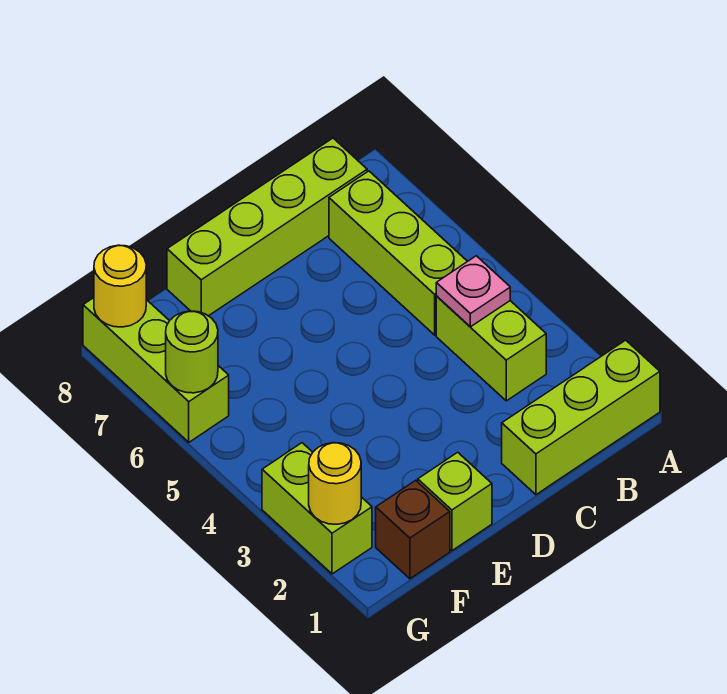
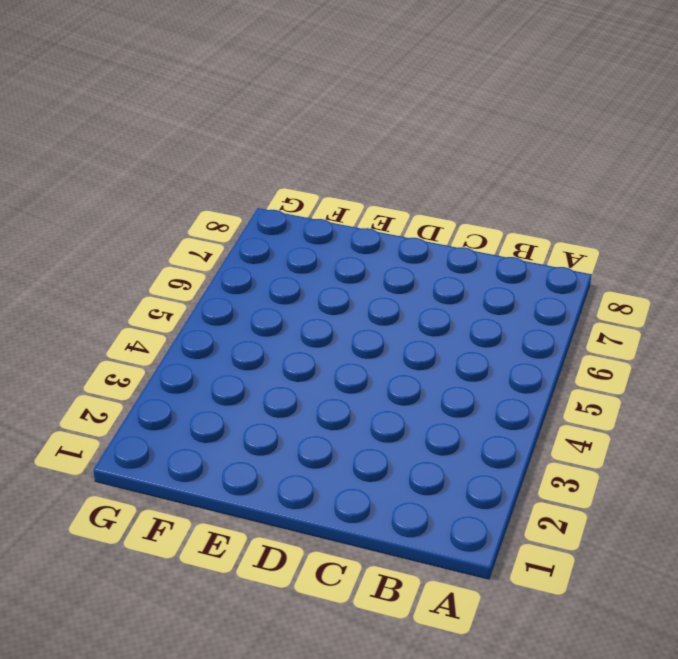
none -> lime 1x3 brick [502,340,660,495]
none -> lime 1x2 brick [436,296,546,401]
none -> lime 1x3 brick [329,171,467,335]

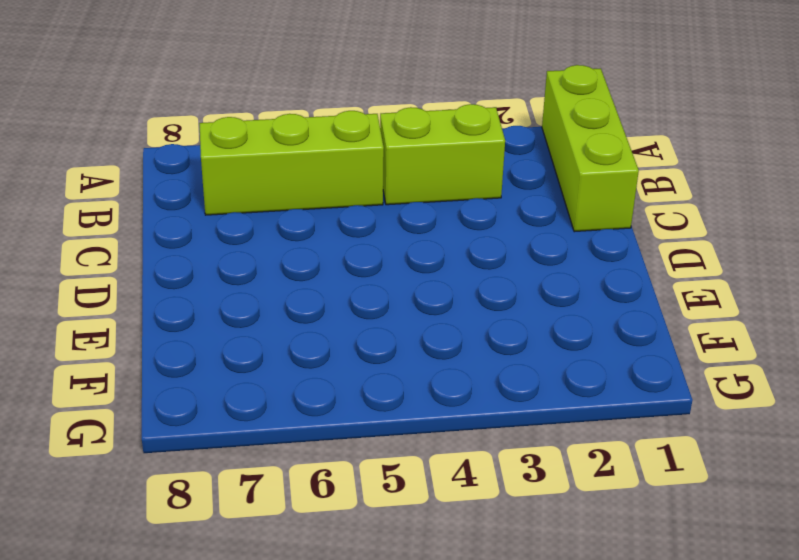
none -> lime 1x4 brick [167,138,367,316]
none -> lime 1x1 brick [418,452,492,551]
none -> brown 1x1 brick [376,480,450,579]

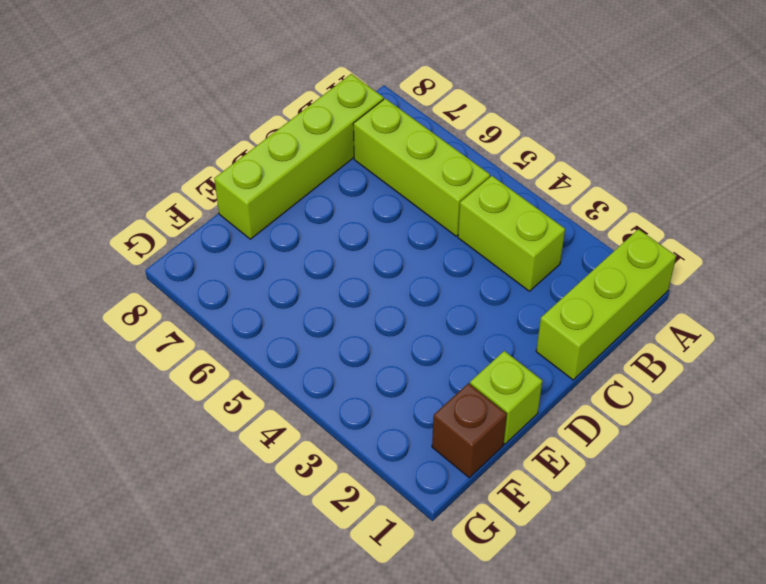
none -> lime 1x2 brick [262,443,372,574]
none -> lime 1x3 brick [83,298,229,442]
none -> pink 1x1 plate [436,256,510,327]

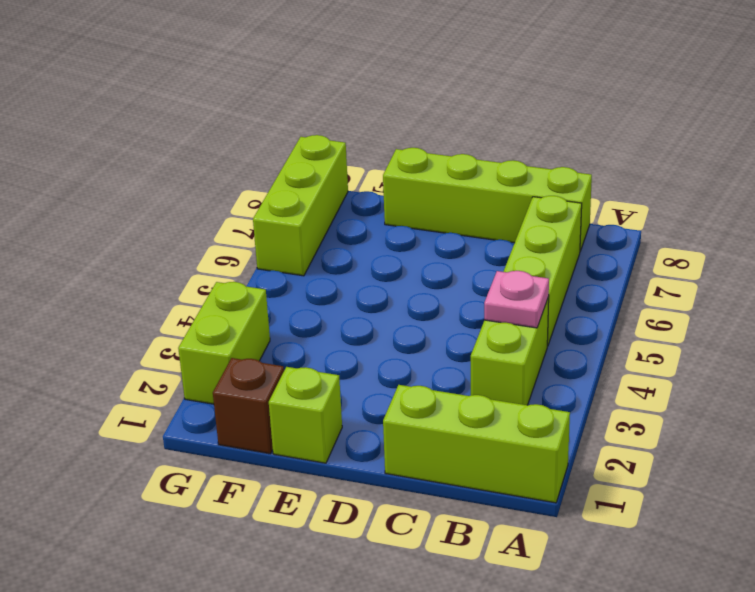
none -> yellow 1x1 round brick [309,443,361,524]
none -> lime 1x1 round brick [166,311,218,393]
none -> yellow 1x1 round brick [94,245,146,327]

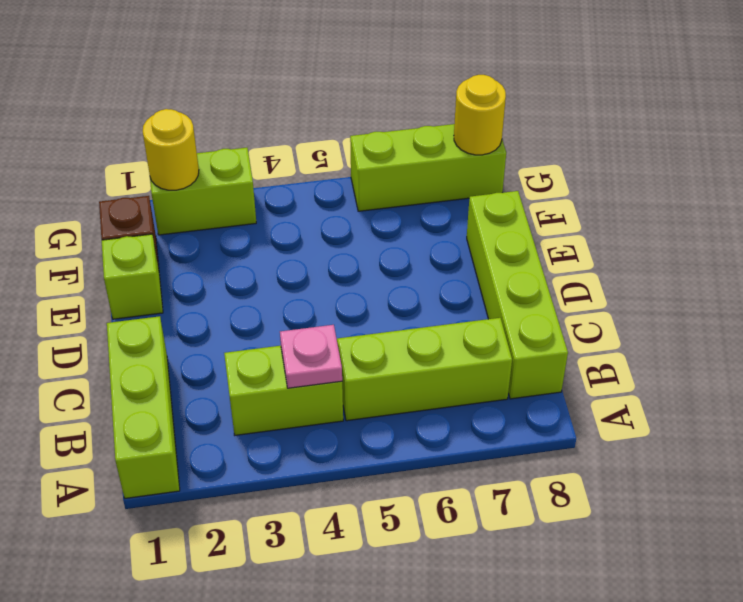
none -> lime 1x1 round brick [166,311,218,393]

